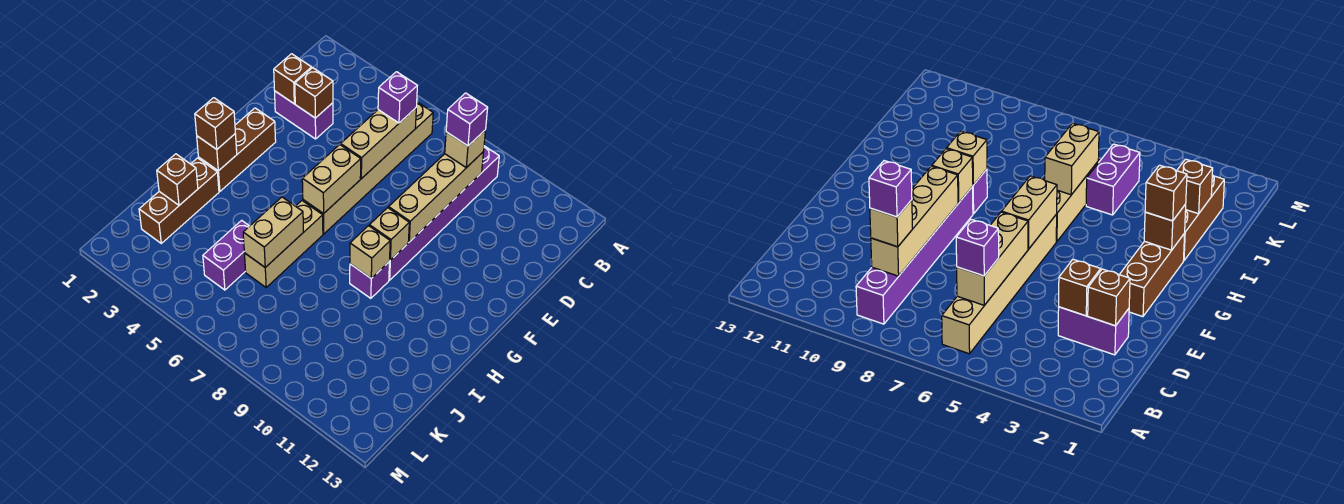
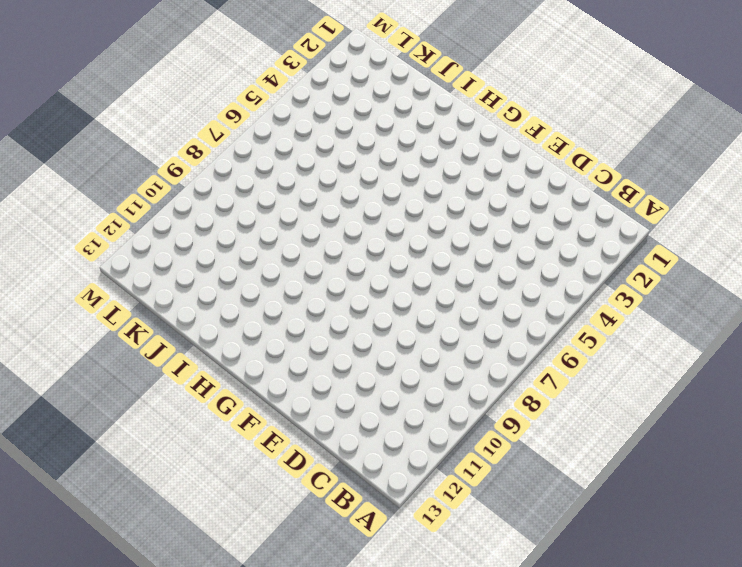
none -> tan 1x6 brick [303,102,433,234]
none -> purple 1x6 brick [389,146,499,280]
none -> purple 1x2 brick [275,91,333,139]

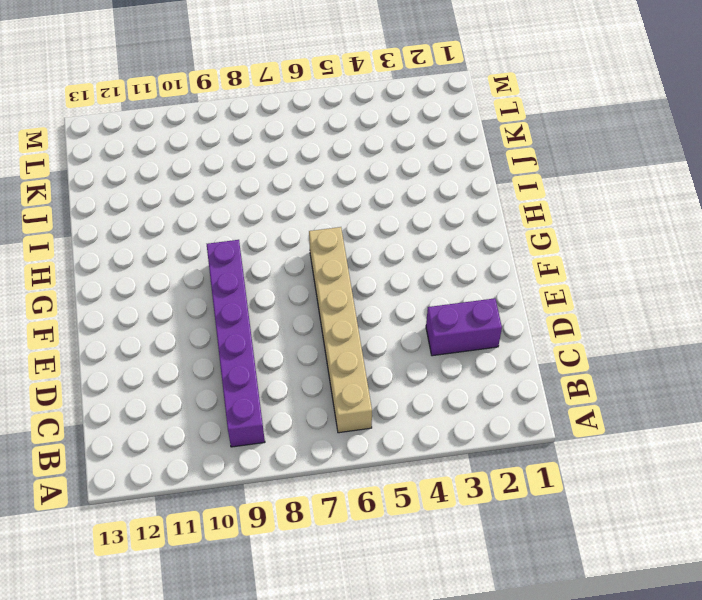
none -> brown 1x3 brick [199,108,276,191]
none -> tan 1x3 brick [244,201,323,287]
none -> purple 1x1 brick [350,262,389,298]

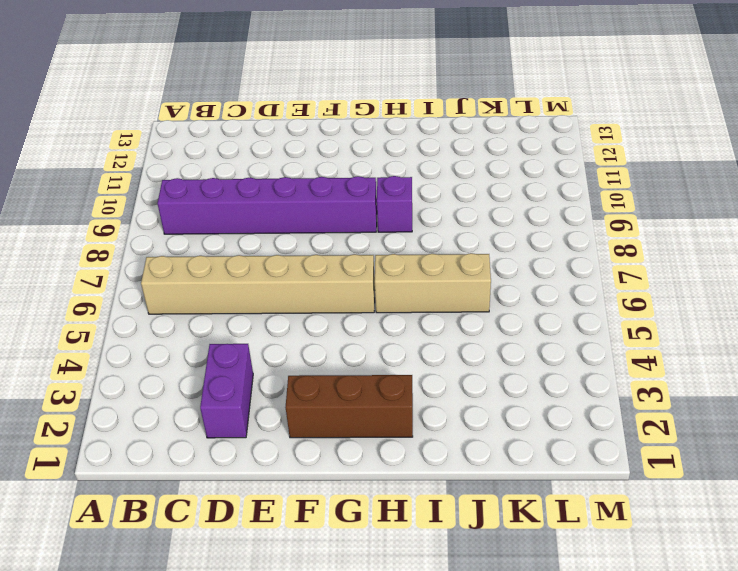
none -> brown 1x3 brick [139,158,219,243]
none -> purple 1x2 brick [203,220,249,290]
none -> tan 1x3 brick [341,108,416,179]

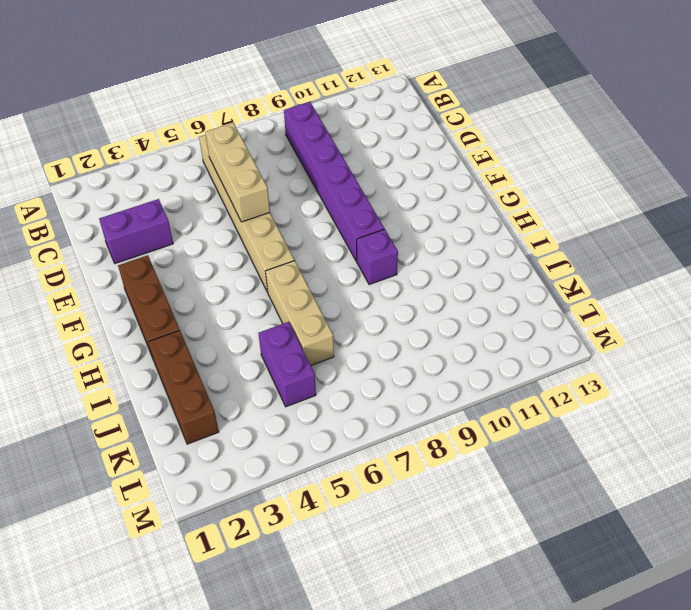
none -> tan 1x4 brick [389,152,484,242]
none -> brown 1x1 brick [274,54,312,104]
none -> brown 1x1 brick [295,68,333,118]

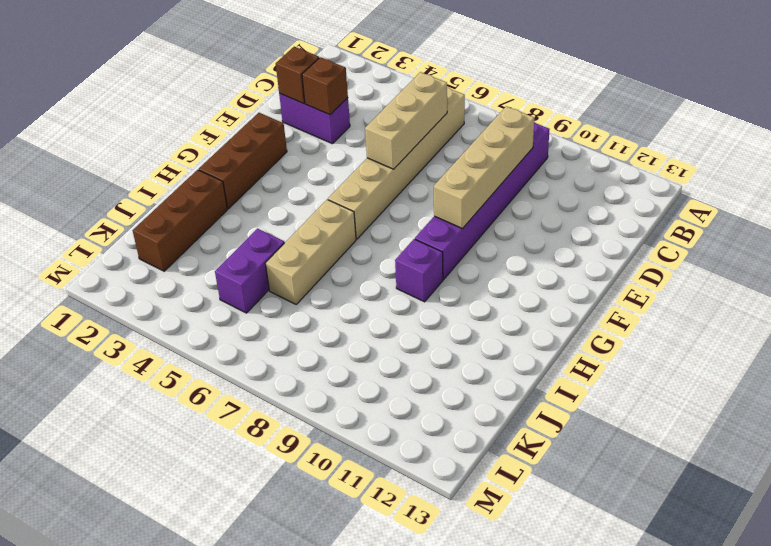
none -> tan 1x2 brick [302,145,361,214]
none -> tan 1x1 brick [369,208,409,260]
none -> brown 1x1 brick [197,134,237,171]

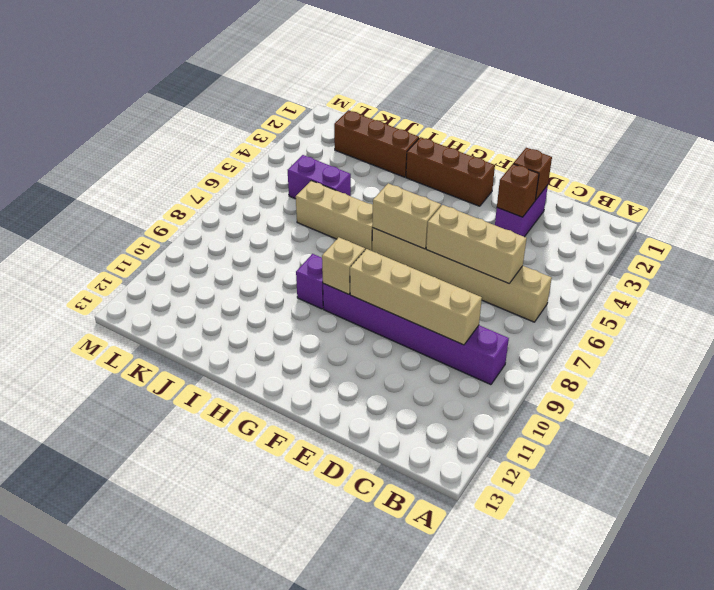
none -> brown 1x1 brick [197,134,237,171]
none -> tan 1x1 brick [350,226,390,278]
none -> tan 1x2 brick [243,197,303,267]

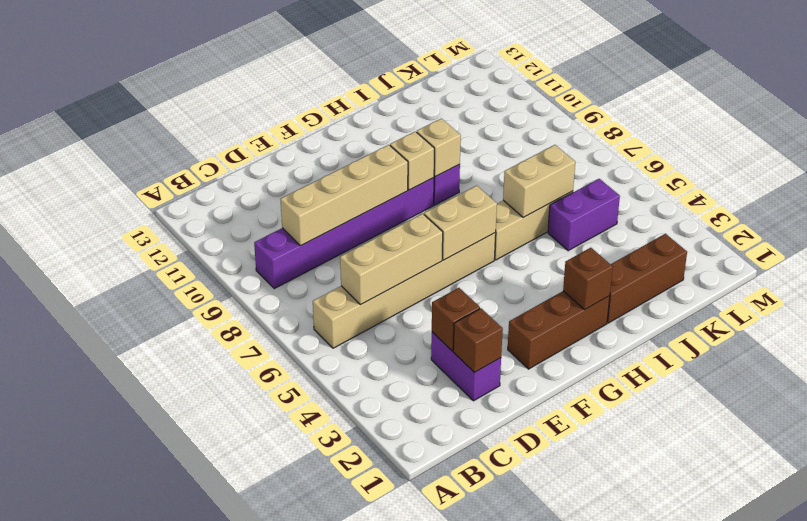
none -> brown 1x1 brick [157,154,198,205]
none -> purple 1x1 brick [378,72,417,123]
none -> tan 1x1 brick [445,130,486,168]

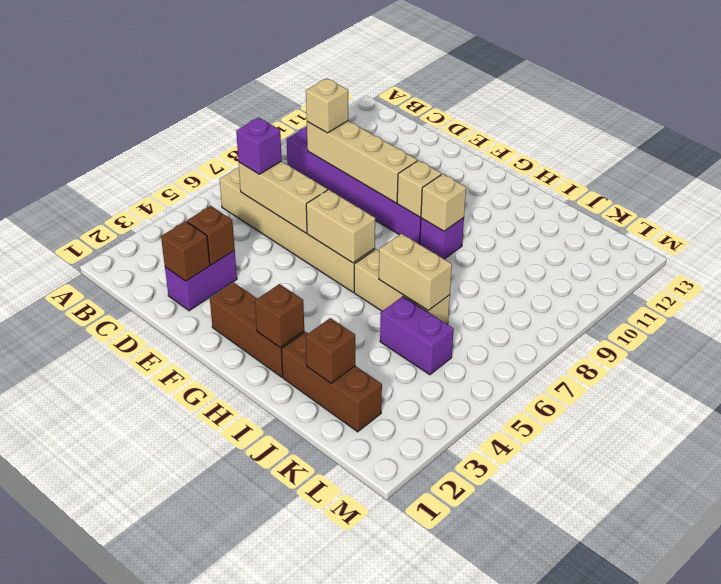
none -> brown 1x1 brick [195,98,235,149]
none -> purple 1x1 brick [446,93,488,146]

